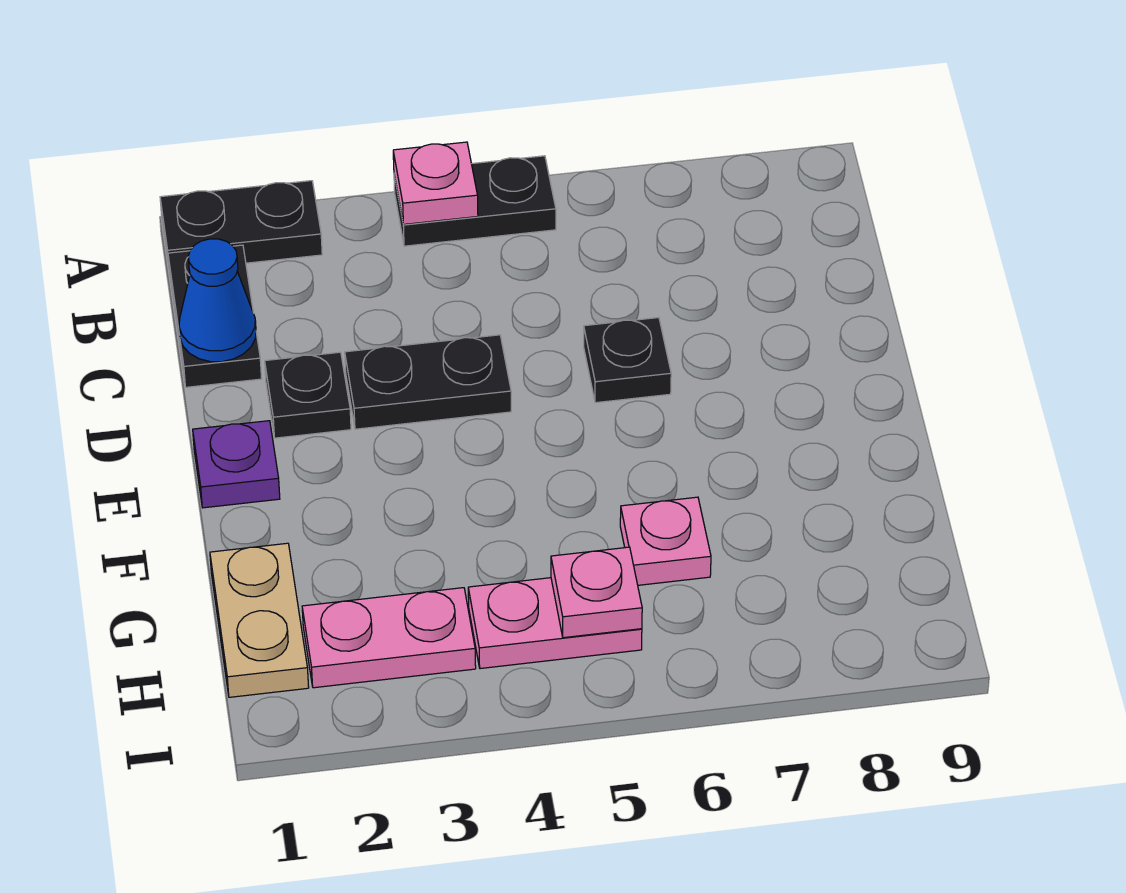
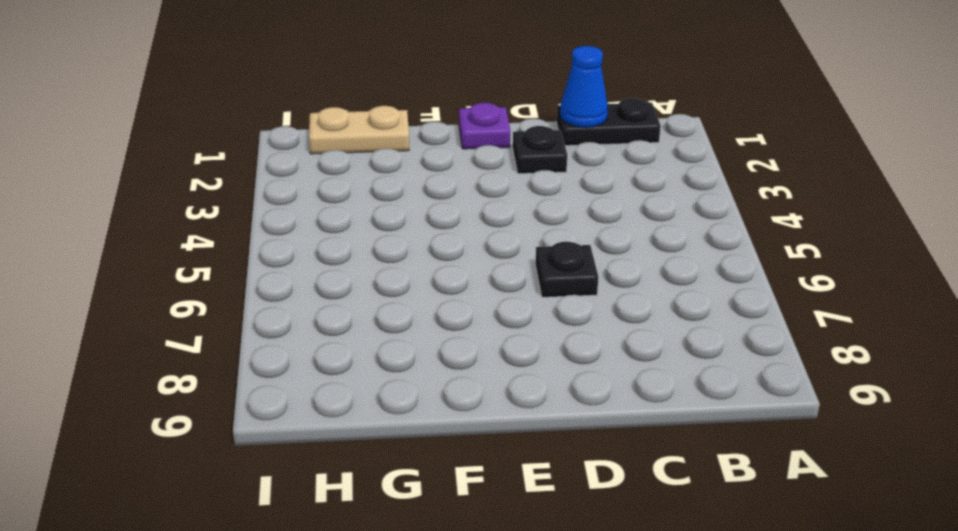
none -> black 1x2 plate [160,181,322,266]
none -> black 1x2 plate [394,156,556,246]
none -> black 1x2 plate [345,335,511,429]

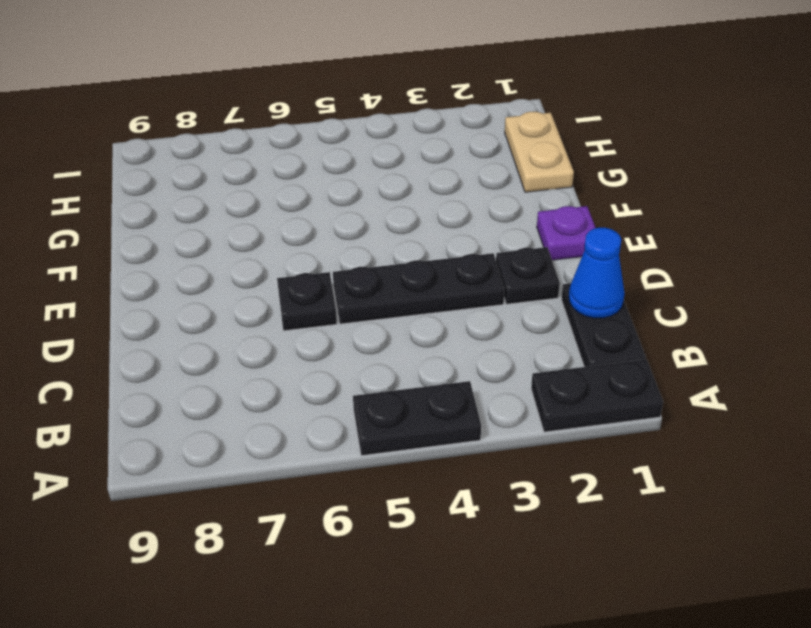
black 1x3 plate [333,253,504,324] -> black 1x2 plate [345,335,511,429]
none -> pink 1x1 plate [620,497,711,585]
none -> pink 1x2 plate [302,588,476,688]
none -> pink 1x2 plate [468,578,642,669]

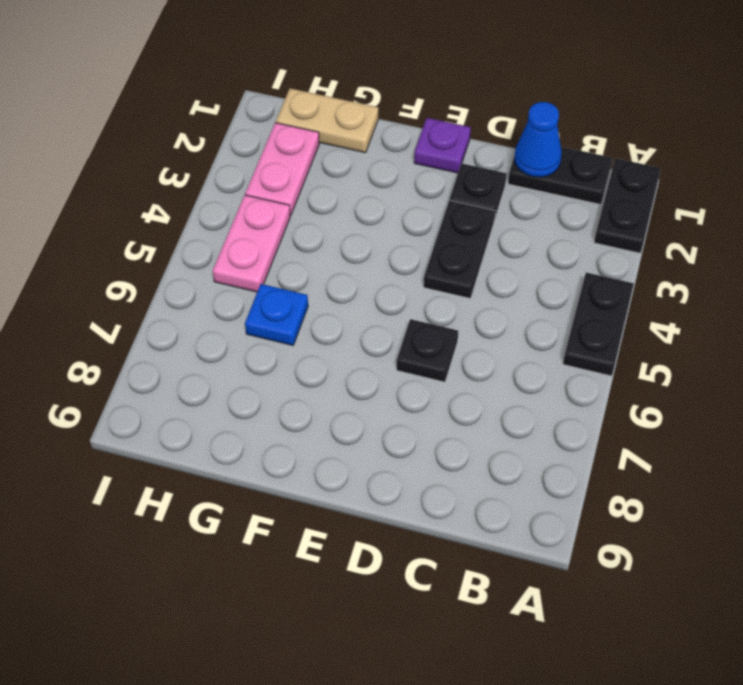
blue 1x1 plate [245,284,308,345] -> pink 1x1 plate [620,497,711,585]
none -> pink 1x1 plate [393,142,478,224]
none -> pink 1x1 plate [551,547,642,638]

